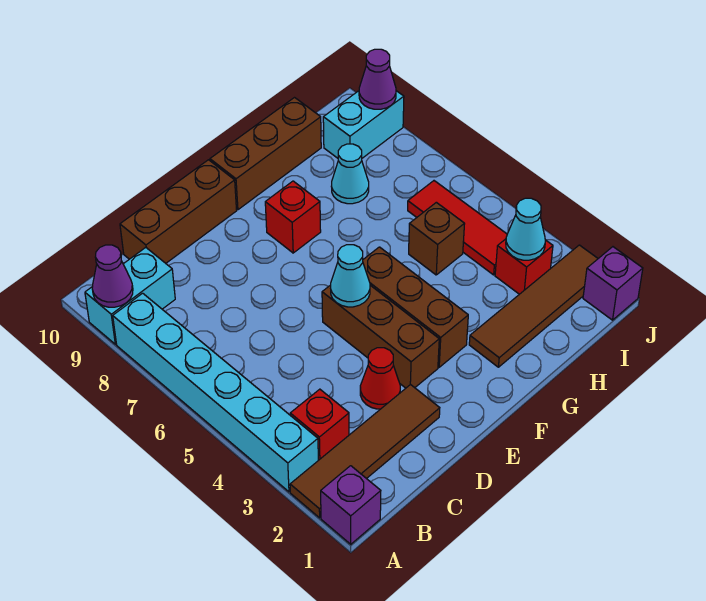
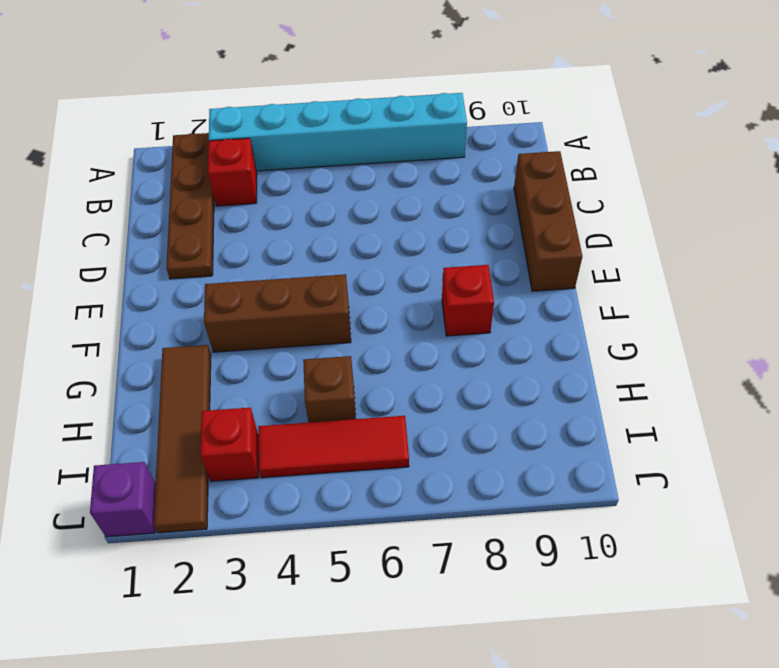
brown 1x4 plate [166,133,214,279] -> brown 1x4 tile [290,384,440,518]
none -> purple 1x1 brick [321,466,381,544]
none -> cyan 1x2 brick [85,248,175,344]
none -> red 1x1 cone [360,348,400,409]

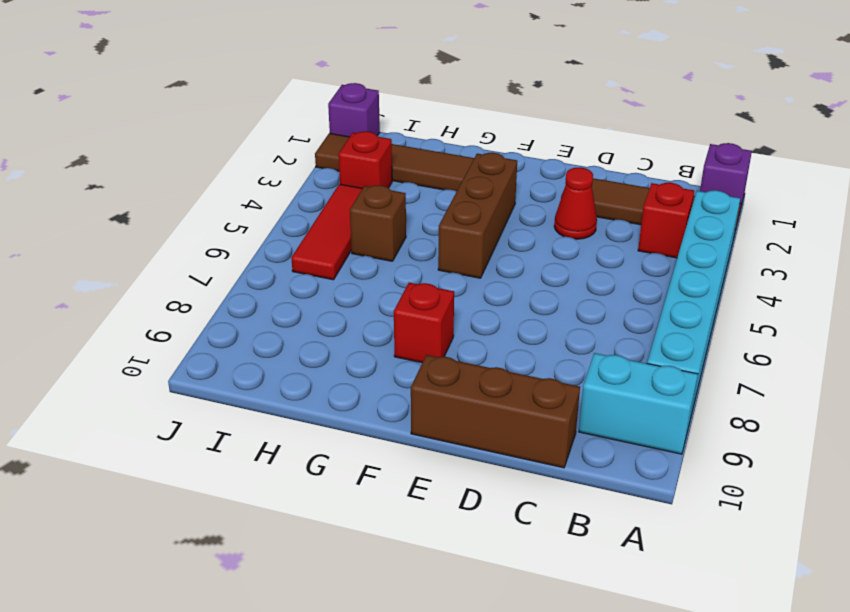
none -> brown 1x3 brick [322,285,439,388]
none -> brown 1x3 brick [210,98,321,210]
none -> cyan 1x1 cone [331,144,369,204]

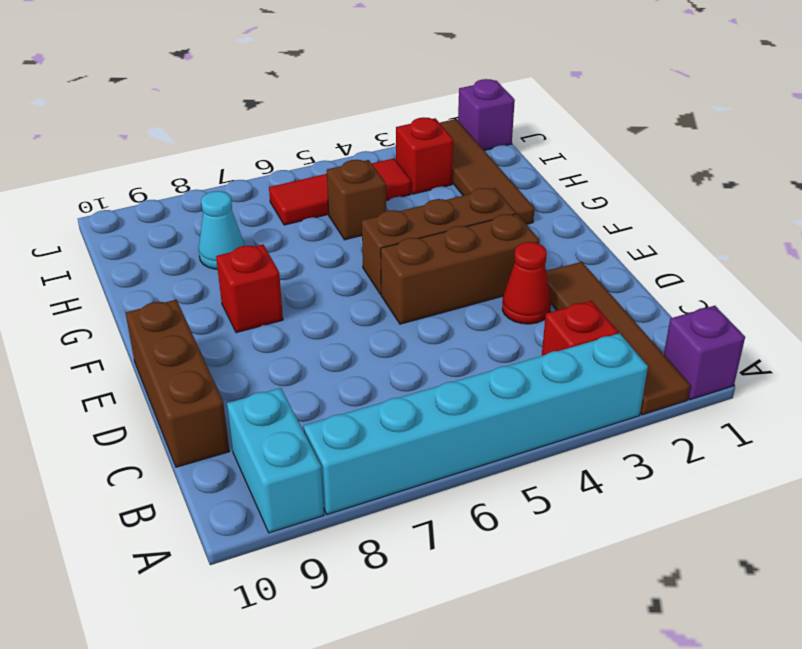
none -> brown 1x3 brick [210,98,321,210]
none -> cyan 1x2 brick [323,91,404,158]
none -> purple 1x1 cone [92,245,133,307]

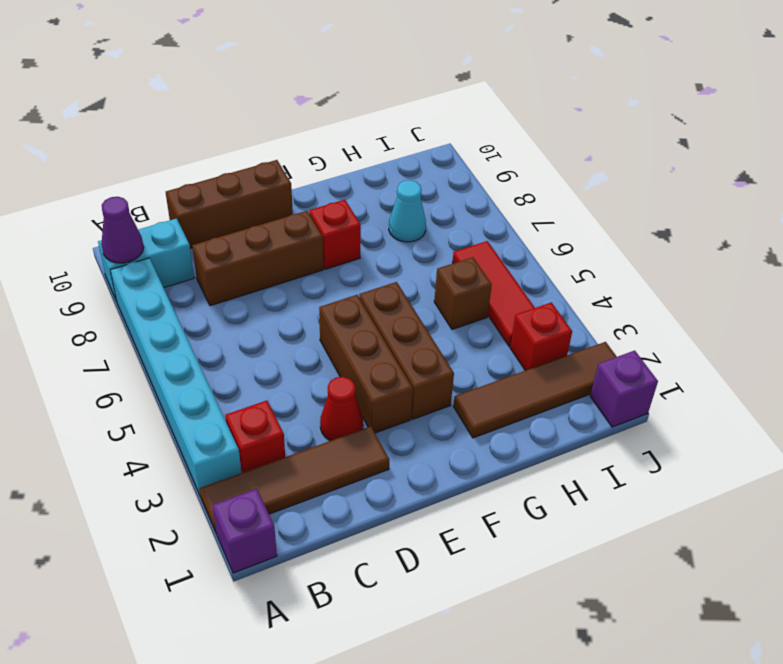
brown 1x3 brick [192,211,323,306] -> brown 1x3 brick moved to [210,98,321,210]
none -> cyan 1x2 brick [323,91,404,158]
none -> cyan 1x1 cone [331,245,370,307]
none -> cyan 1x1 cone [506,198,545,260]

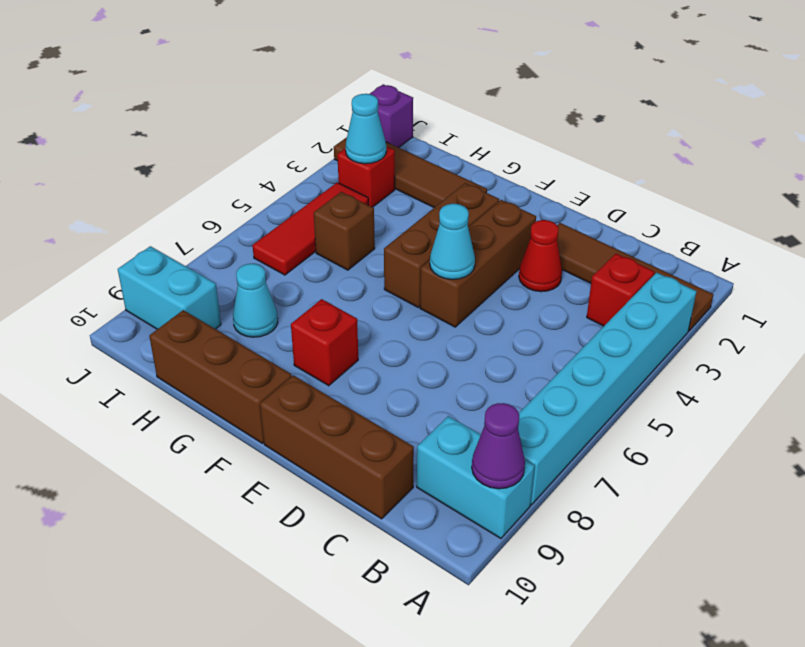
none -> purple 1x1 brick [321,466,381,544]
none -> purple 1x1 cone [359,49,396,109]

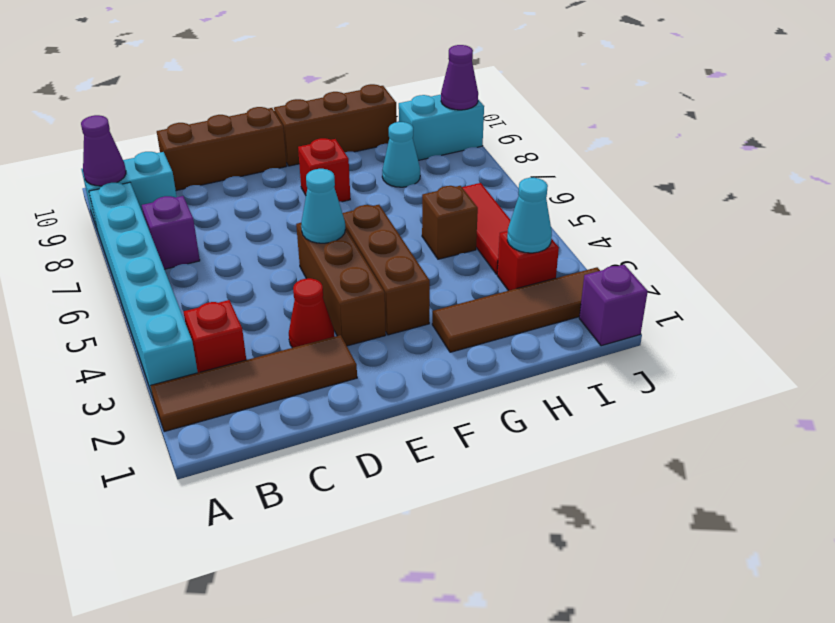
purple 1x1 brick [142,196,200,269] -> purple 1x1 brick moved to [321,466,381,544]

